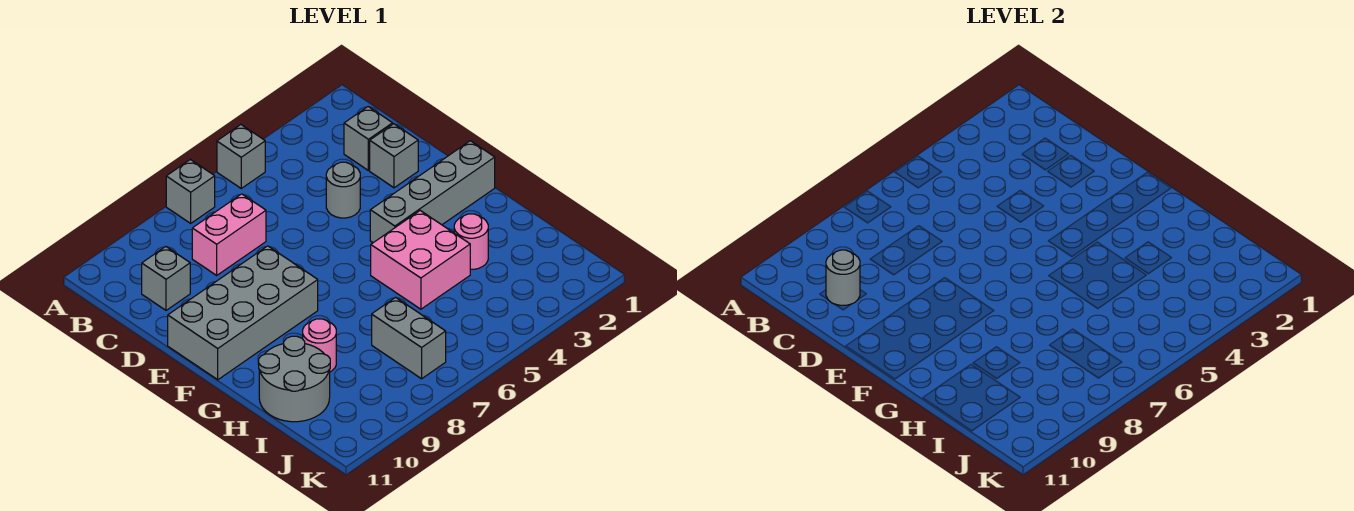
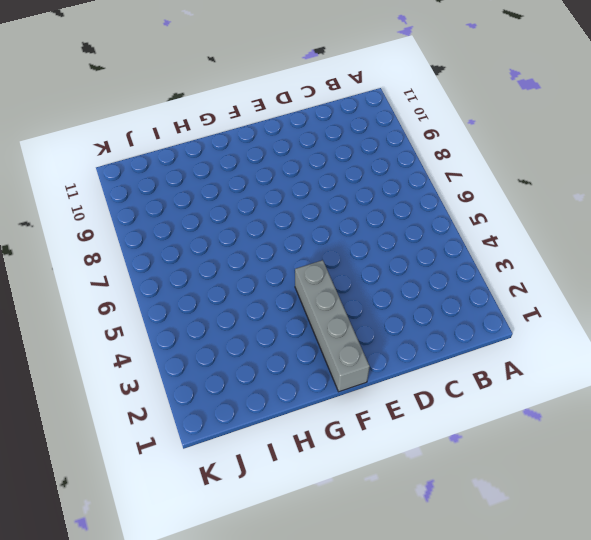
none -> grey 1x1 brick [217,125,265,188]
none -> grey 1x1 brick [166,159,215,223]
none -> grey 1x1 brick [344,107,393,170]

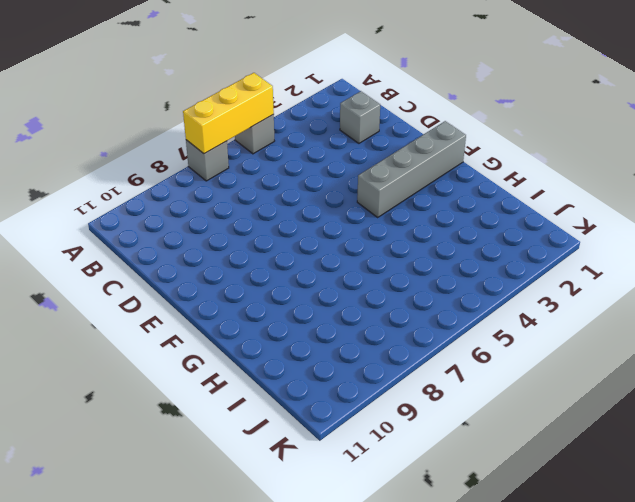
yellow 1x3 brick [183,73,274,154] -> none
none -> pink 1x2 brick [192,194,266,275]
none -> grey 1x1 brick [142,247,190,310]
none -> grey 1x1 brick [370,124,418,188]

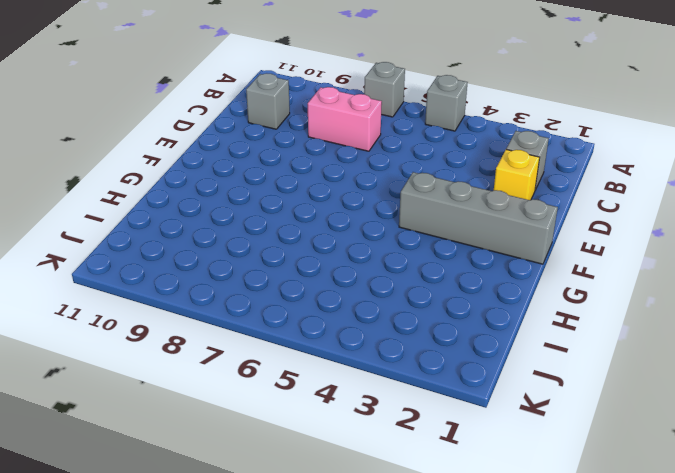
yellow 1x1 brick [494,149,540,200] -> grey 1x1 brick [370,124,418,188]
none -> grey 1x1 round brick [326,162,360,218]
none -> grey 2x4 brick [168,246,318,380]
none -> pink 2x2 brick [371,211,470,309]

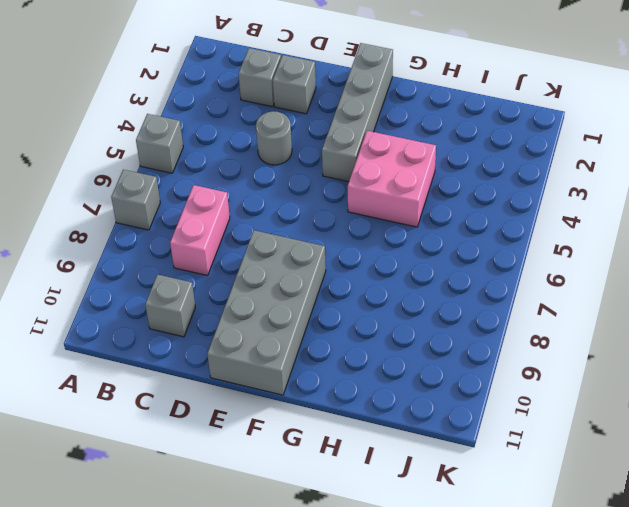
none -> pink 1x1 round brick [454,214,488,269]
none -> pink 1x1 round brick [303,319,336,372]
none -> grey 2x2 round brick [259,336,330,422]

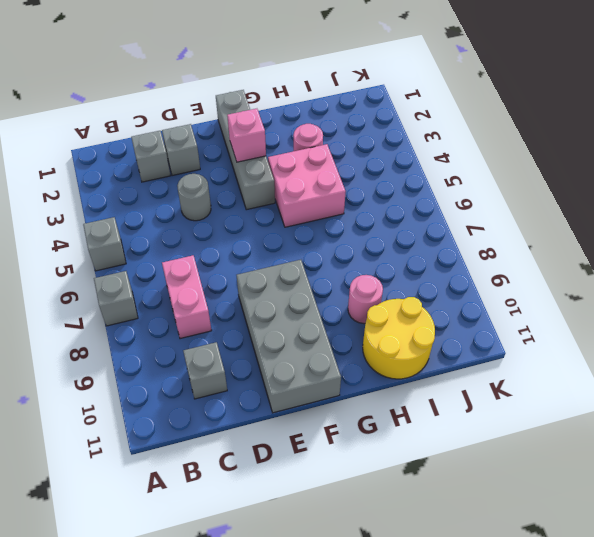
pink 1x1 brick [227,109,266,162] -> none
yellow 2x2 round brick [363,297,435,379] -> grey 2x2 round brick [259,336,330,422]
none -> grey 1x2 brick [372,297,446,379]
none -> grey 1x1 round brick [826,250,860,305]

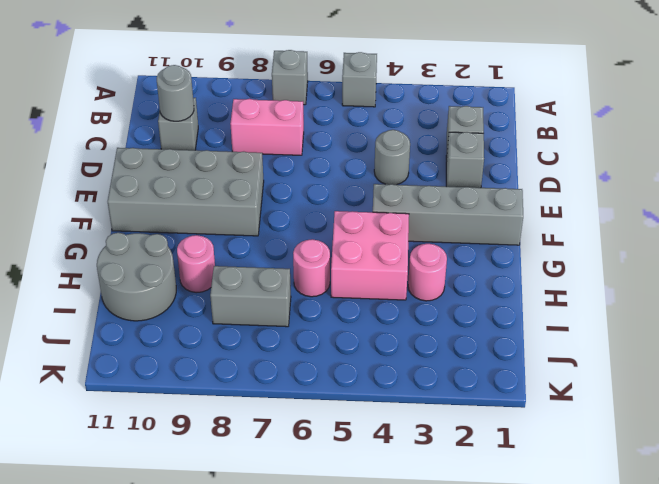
pink 1x1 round brick [293,239,330,297] -> none
grey 1x2 brick [210,266,291,327] -> grey 1x2 brick turned to [372,297,446,379]

